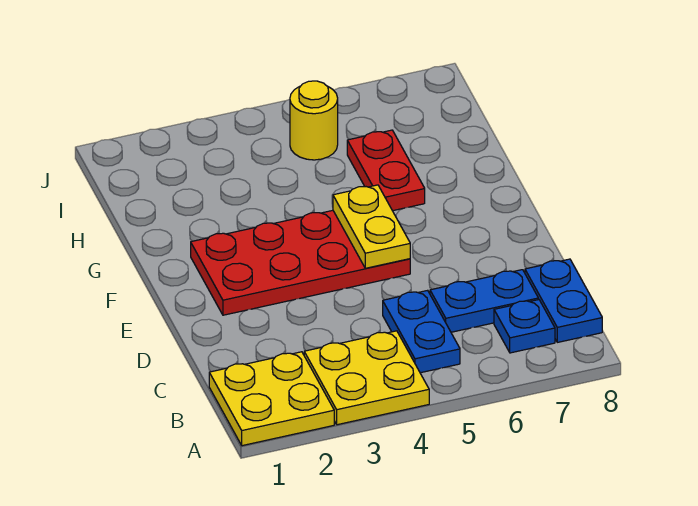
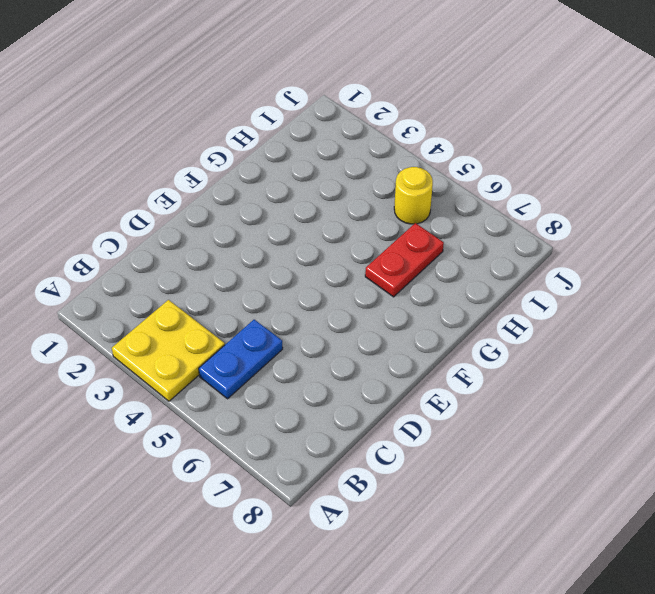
none -> yellow 2x2 plate [209,352,334,446]
none -> blue 1x1 plate [494,300,555,353]

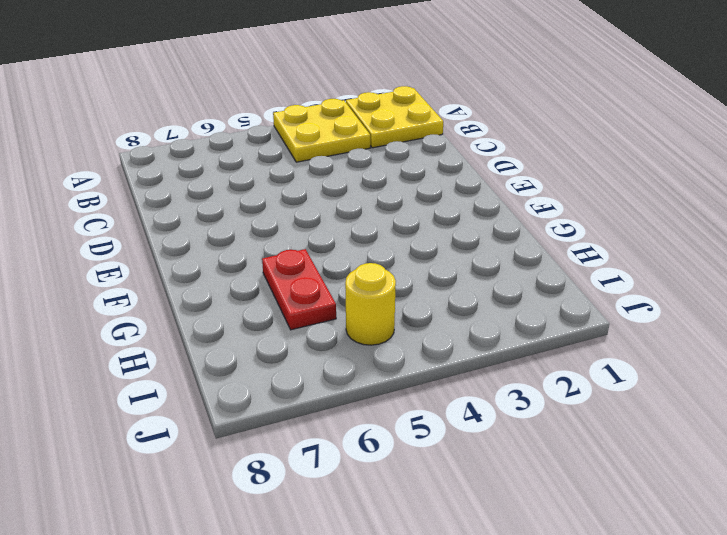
none -> blue 1x2 plate [383,290,460,373]
none -> blue 1x1 plate [494,300,555,353]

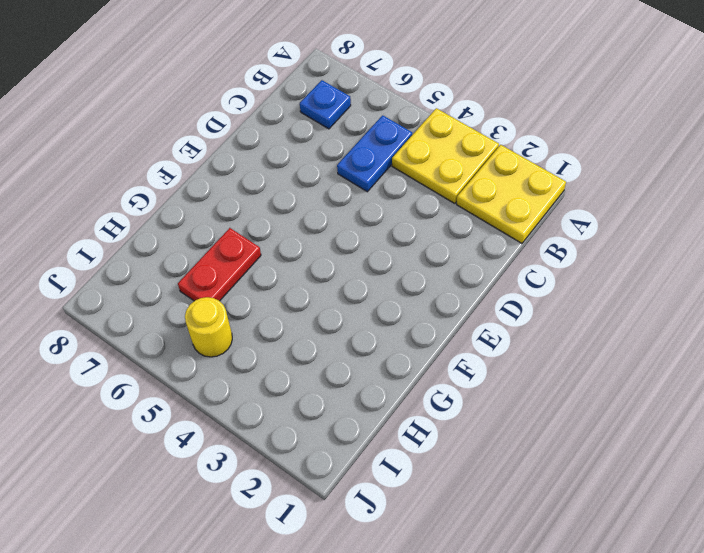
none -> blue 1x2 plate [525,259,602,342]
none -> blue 1x2 plate [430,270,538,332]

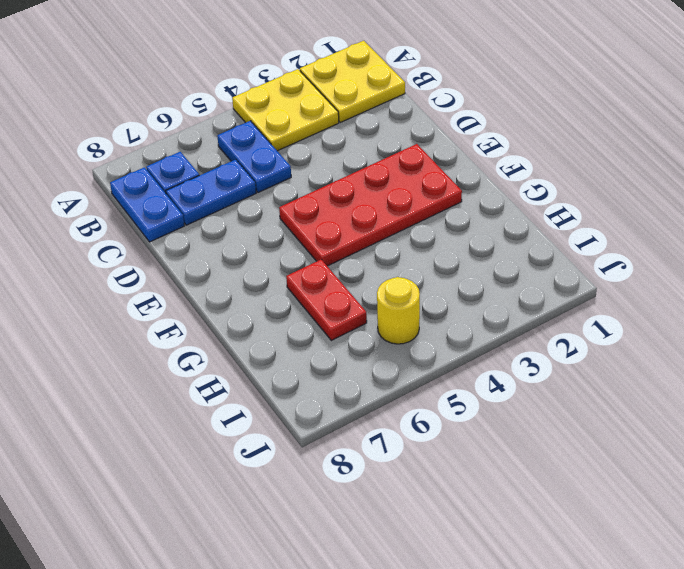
none -> yellow 1x2 plate [333,185,410,268]

